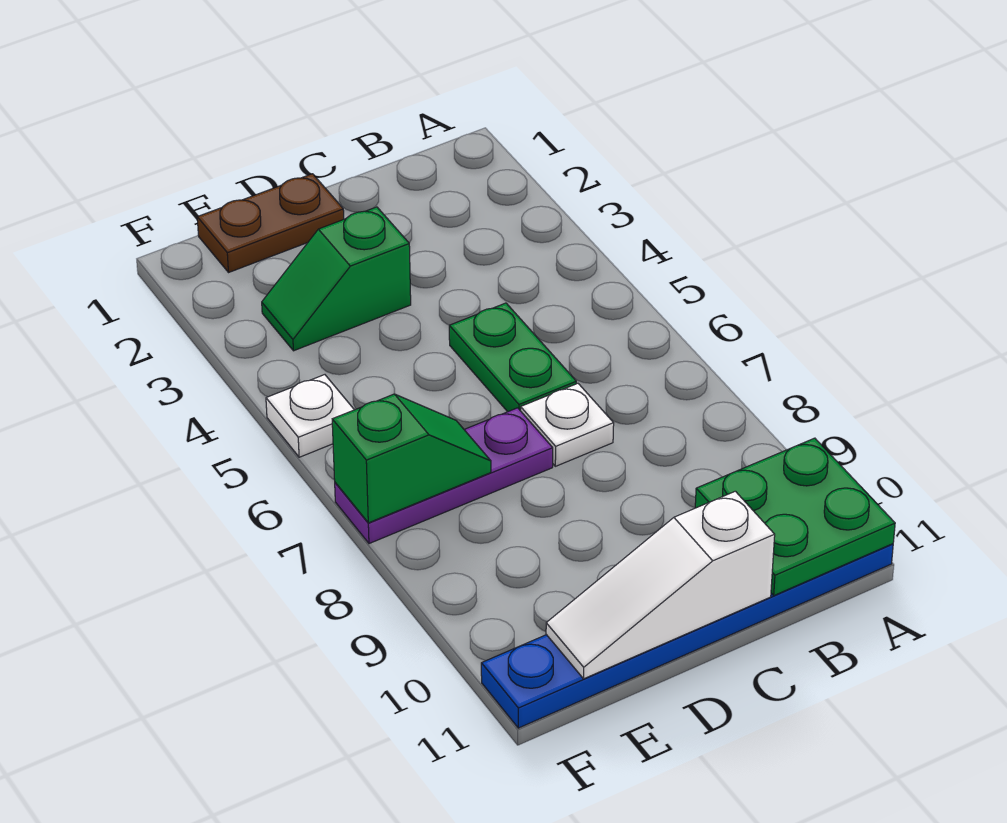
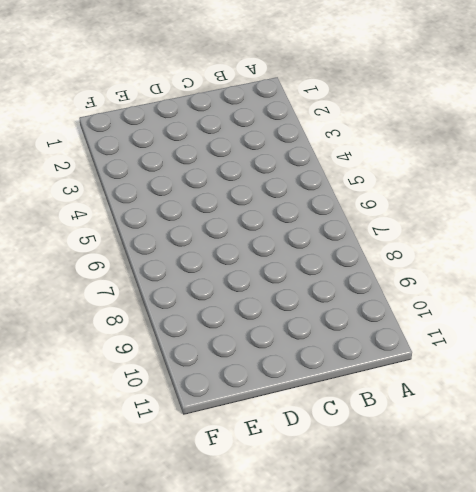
none -> blue 1x6 plate [481,544,893,728]
none -> green 1x2 plate [449,303,576,412]

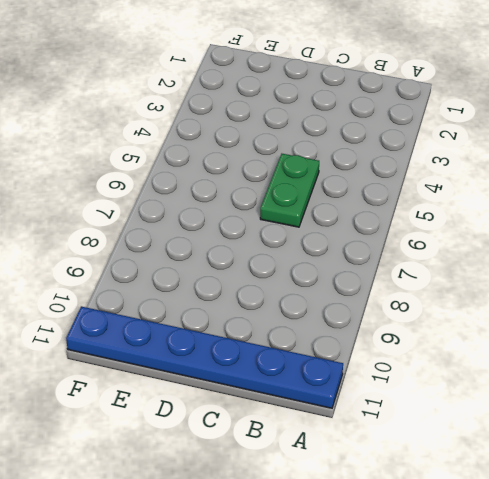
none -> white 1x1 plate [521,383,614,466]
none -> brown 1x2 plate [197,174,344,272]

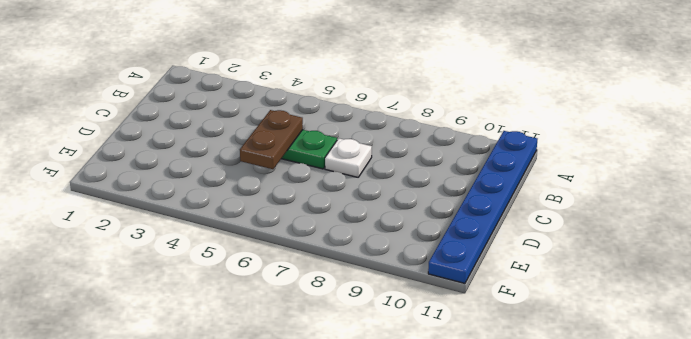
brown 1x2 plate [240,110,303,169] -> brown 1x2 plate moved to [197,174,344,272]
none -> green 1x2 slope [262,207,411,351]
none -> purple 1x3 plate [335,408,553,544]

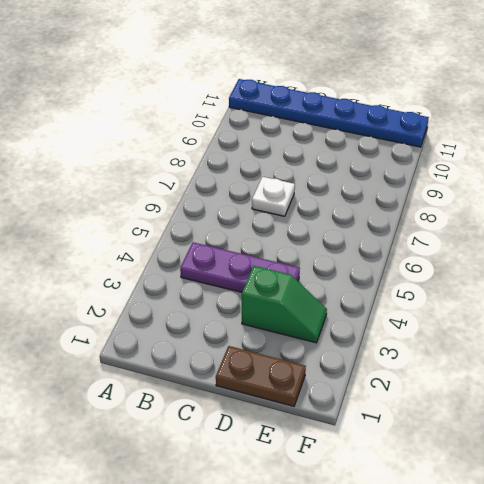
purple 1x3 plate [180,242,300,292] -> purple 1x3 plate moved to [335,408,553,544]
none -> green 1x2 plate [449,303,576,412]
none -> white 1x1 plate [266,375,354,457]

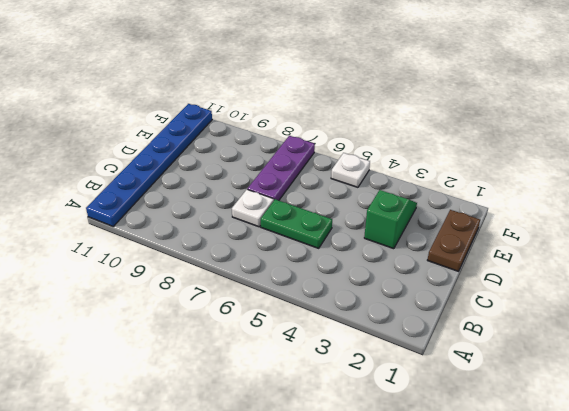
none -> green 2x2 plate [695,438,895,595]
none -> white 1x3 slope [546,491,775,679]

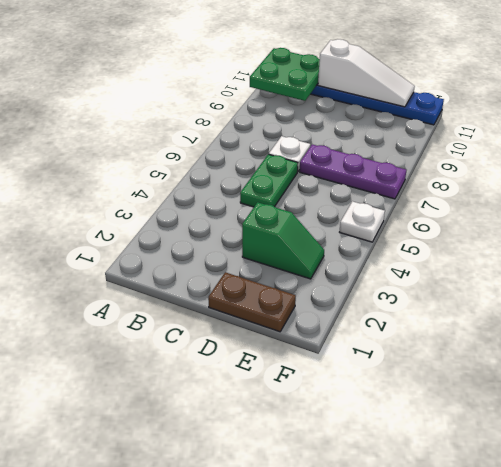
none -> green 1x2 slope [332,394,491,523]

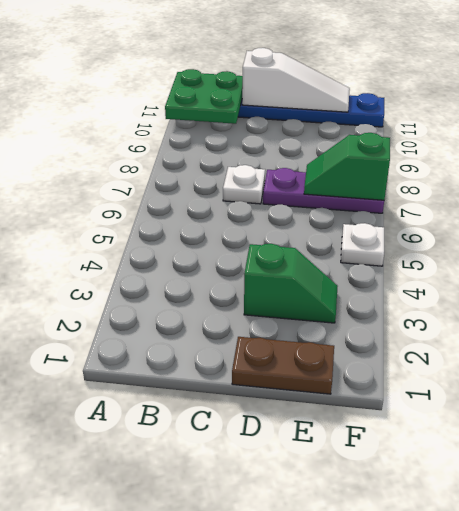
none -> green 1x2 plate [449,303,576,412]

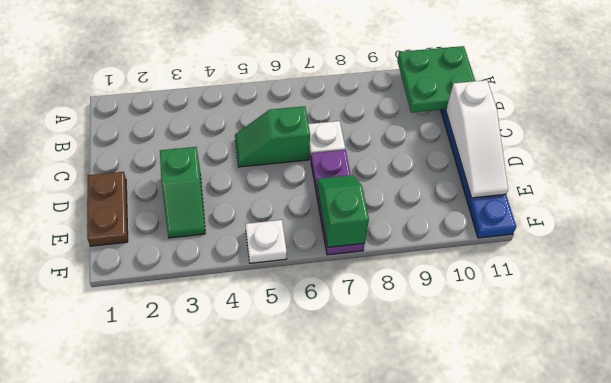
green 1x2 slope [235,106,310,167] -> green 1x2 plate [449,303,576,412]

